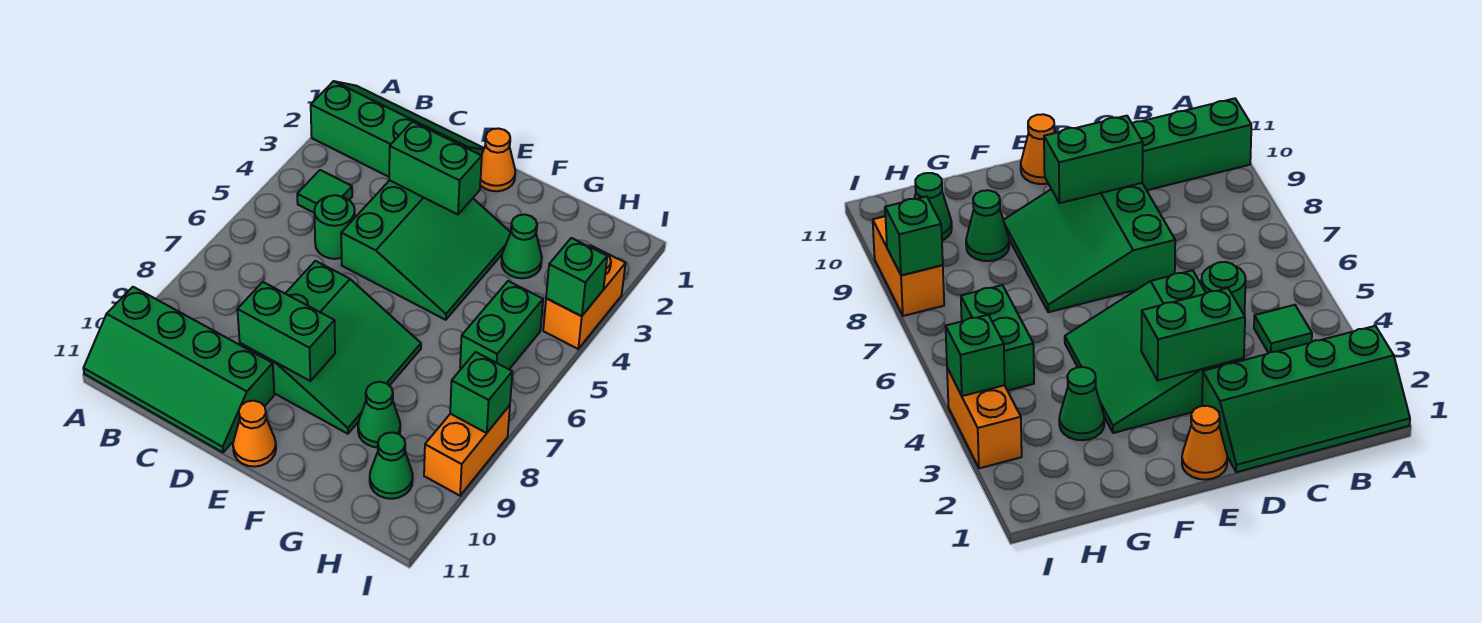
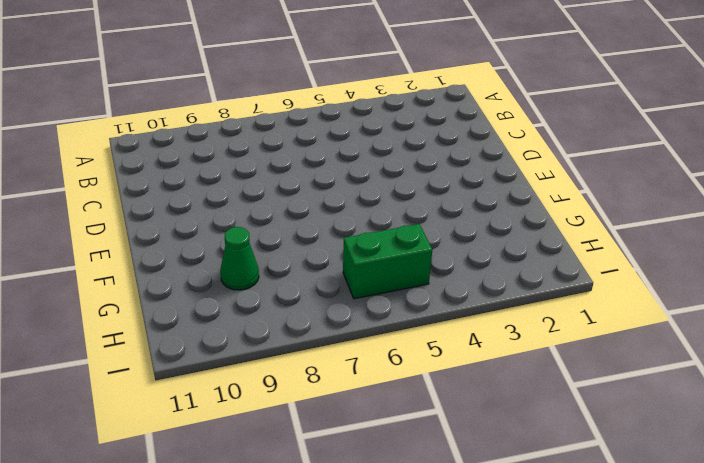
none -> green 2x4 slope [311,81,484,177]
none -> green 2x4 slope [84,287,274,452]
none -> green 1x1 tile [297,170,352,213]

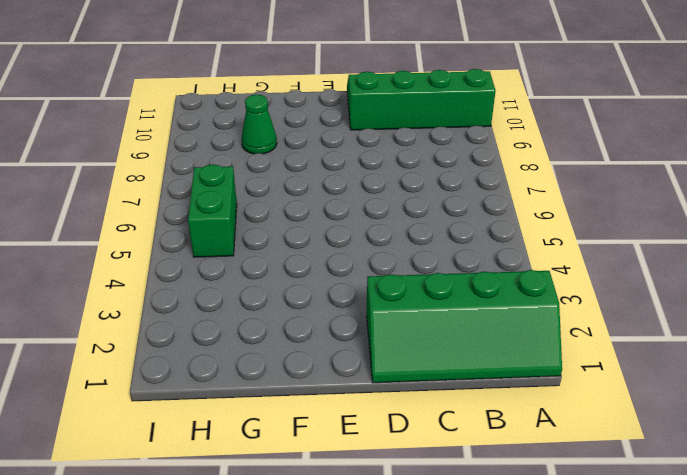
none -> green 1x1 tile [297,170,352,213]
none -> green 1x1 round brick [314,195,355,259]
none -> green 3x3 slope [341,180,511,320]

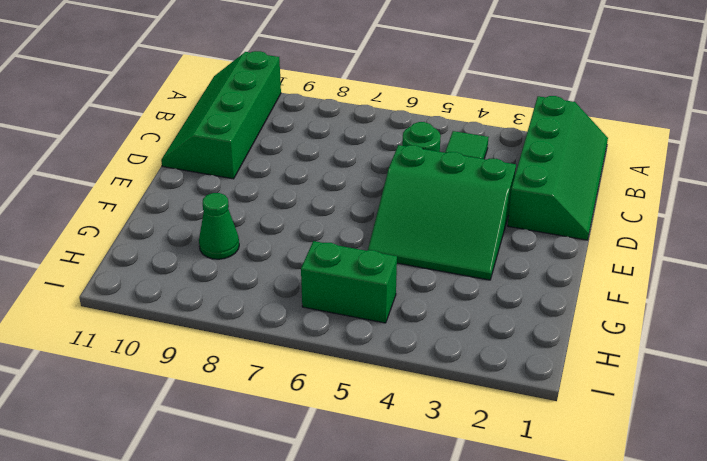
none -> green 3x3 slope [240,261,421,434]
none -> orange 1x1 cone [480,128,515,191]
none -> orange 1x1 cone [233,401,276,467]

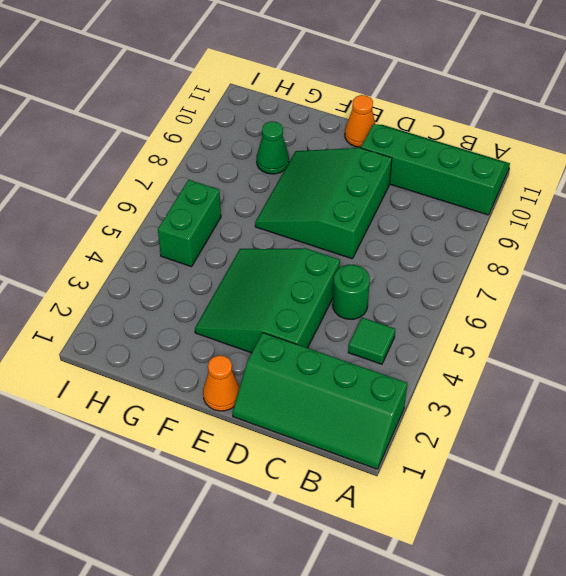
none -> green 1x1 cone [501,214,542,278]
none -> green 1x1 cone [370,432,413,499]
none -> orange 1x2 brick [543,245,626,349]

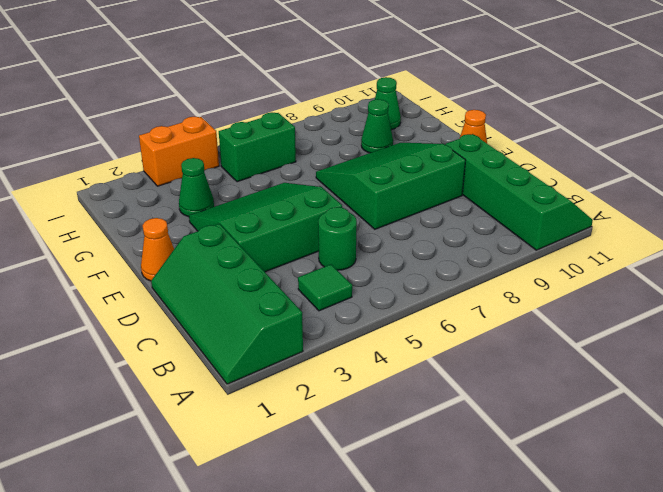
none -> orange 1x2 brick [424,405,510,496]
none -> green 1x2 brick [389,122,482,214]
none -> green 1x2 brick [237,282,335,381]

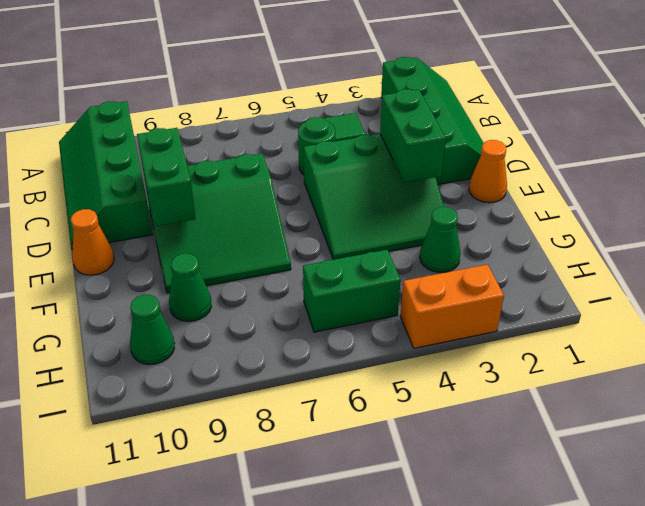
none -> orange 1x2 brick [424,405,510,496]
none -> green 1x1 brick [546,238,607,316]
none -> green 1x1 brick [450,352,512,433]

